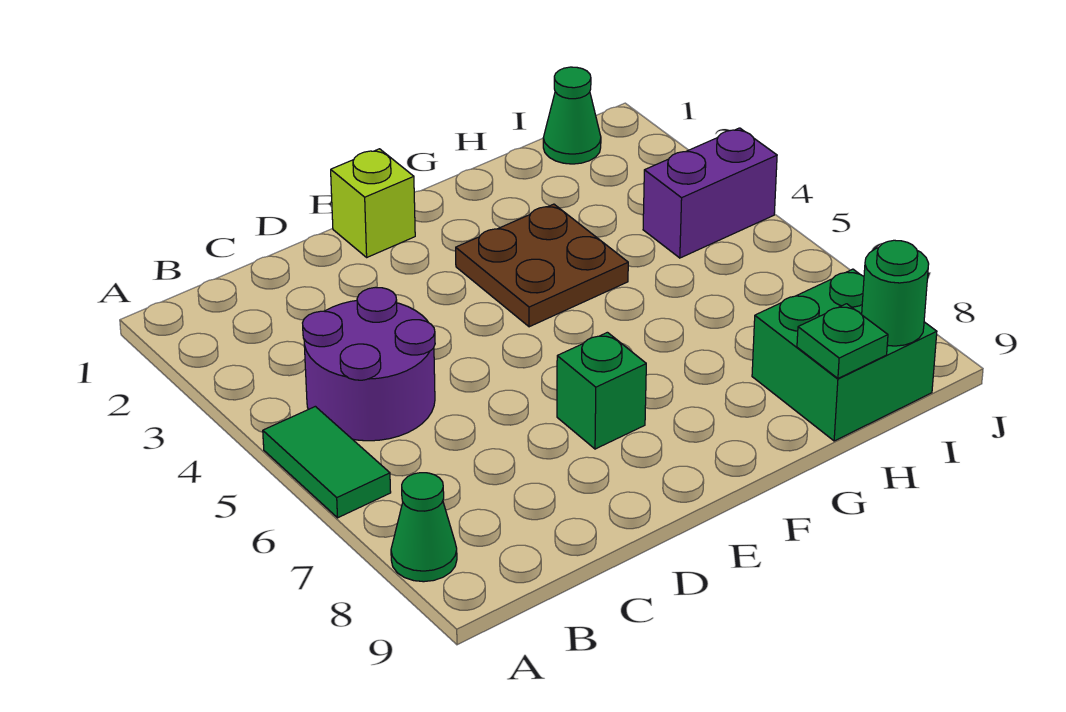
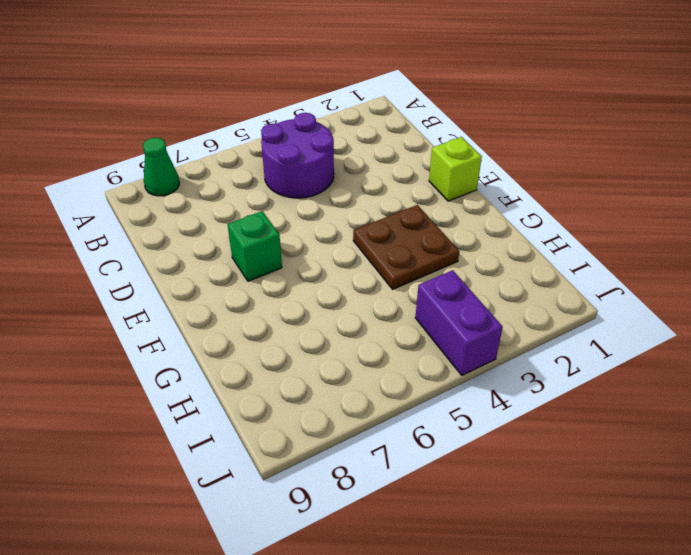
none -> green 1x2 tile [263,406,391,518]
none -> green 2x2 brick [752,269,937,441]

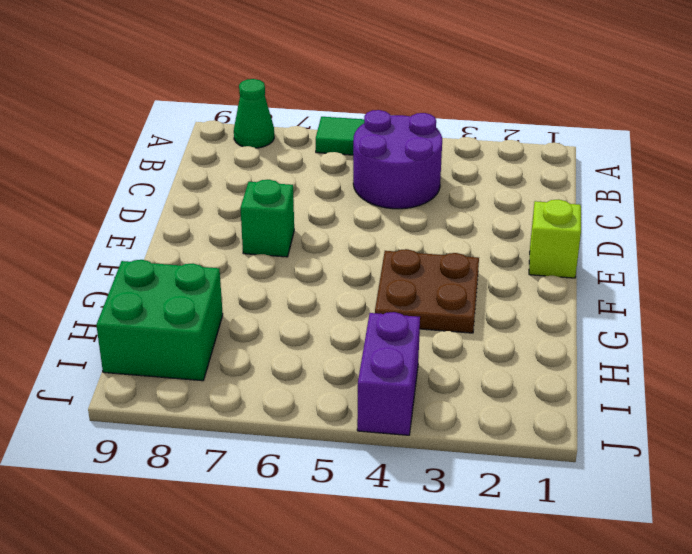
none -> green 1x1 cone [543,67,601,164]
none -> green 1x1 plate [797,304,888,378]

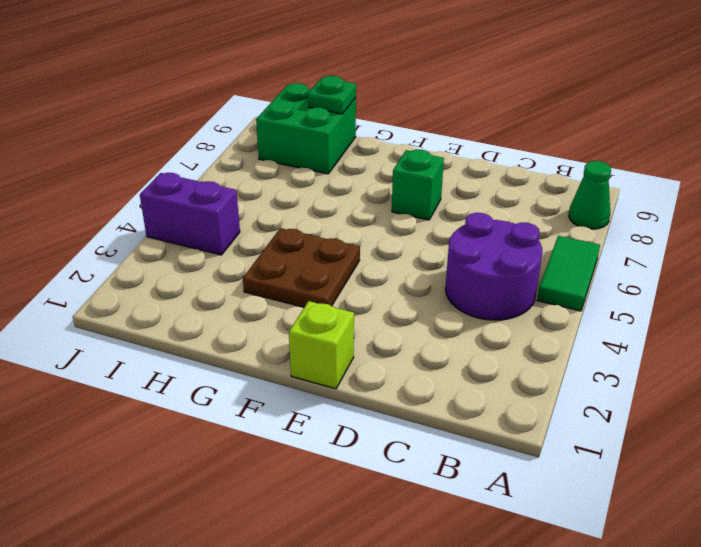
none -> green 1x1 cone [543,67,601,164]
none -> green 1x1 round brick [862,240,929,346]

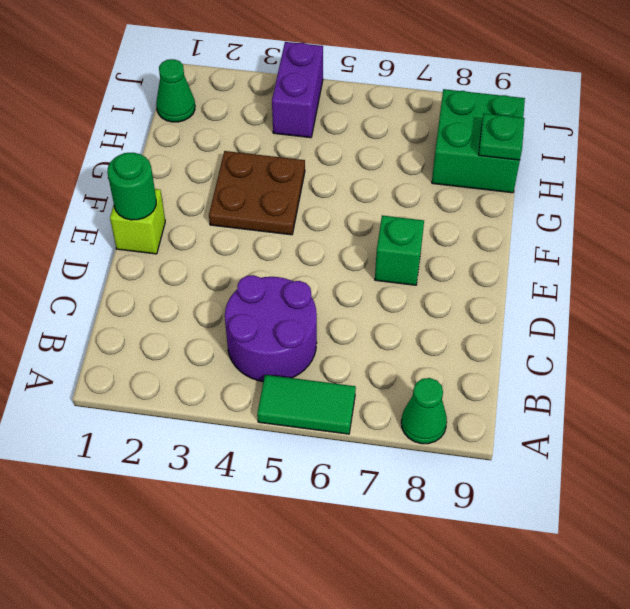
green 1x1 round brick [107,153,156,220] -> green 1x1 round brick moved to [862,240,929,346]

